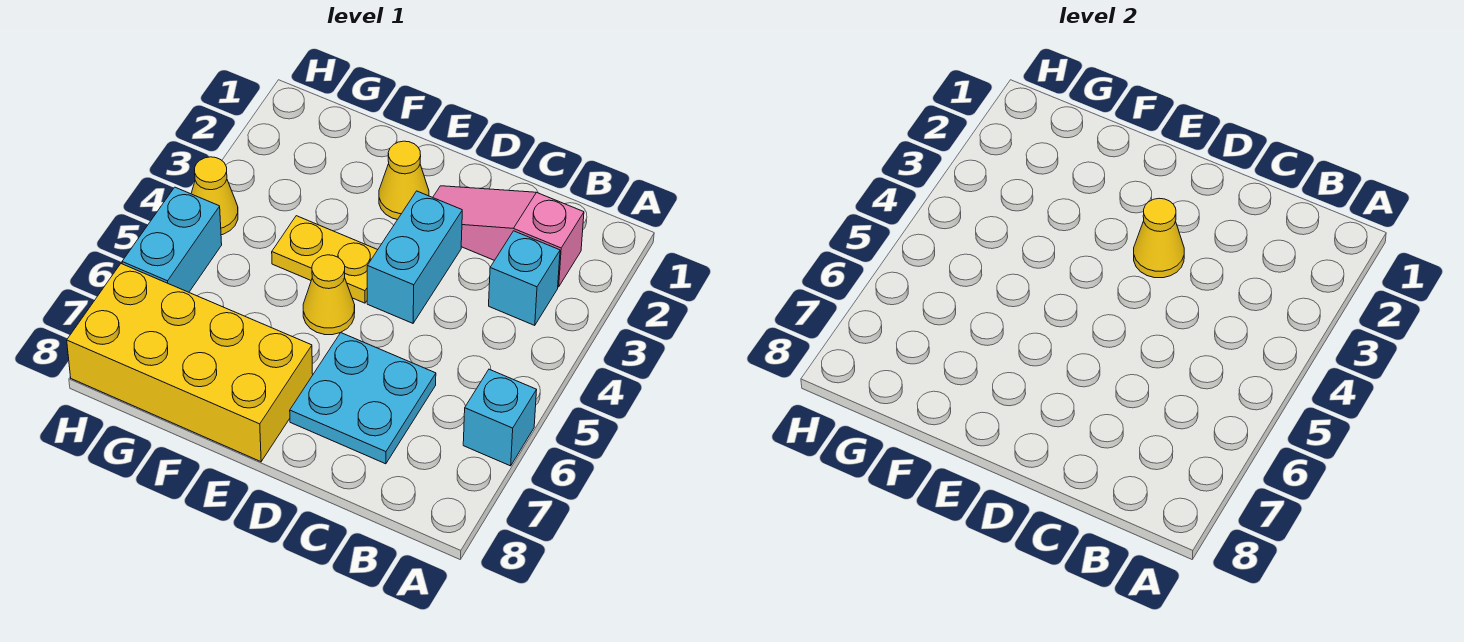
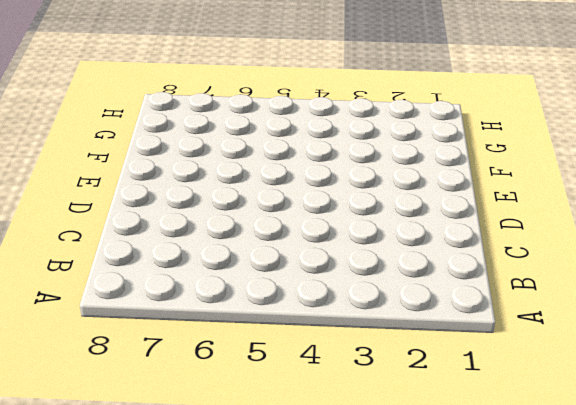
none -> cyan 1x1 brick [463,369,537,466]
none -> pink 1x3 slope [433,186,584,287]
none -> cyan 1x1 brick [489,231,560,326]

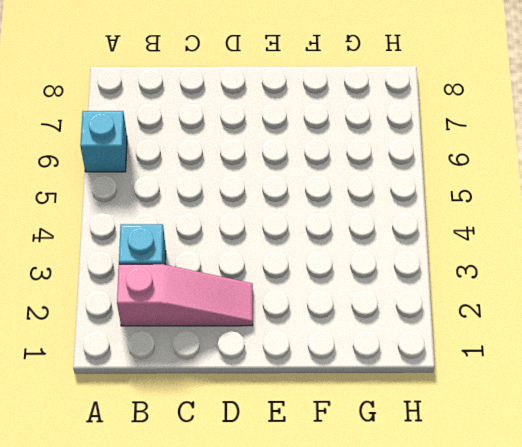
none -> cyan 2x2 plate [290,333,436,464]
none -> cyan 1x2 brick [367,191,462,323]
none -> yellow 1x1 cone [379,141,429,220]

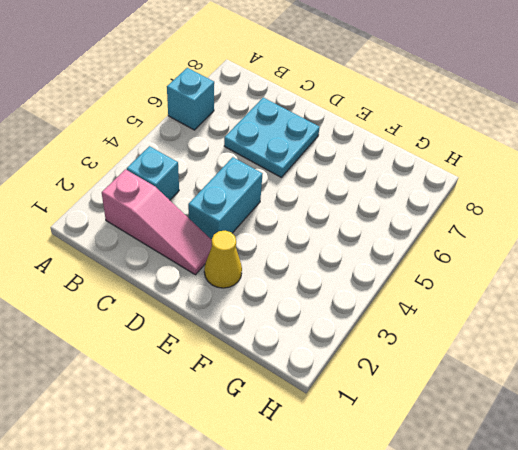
none -> yellow 1x2 plate [272,216,377,303]
none -> yellow 1x1 cone [303,255,355,335]
none -> yellow 2x4 brick [67,264,313,462]

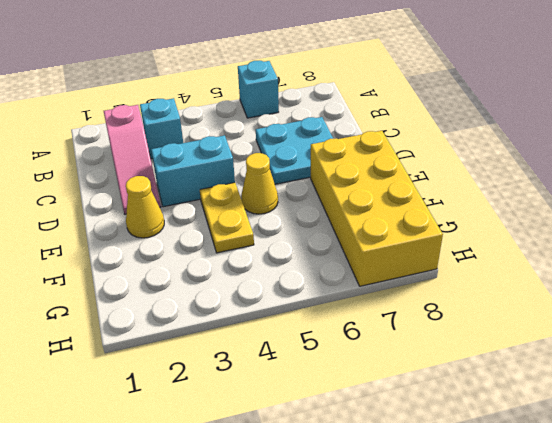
none -> yellow 1x1 cone [191,157,238,235]
none -> cyan 1x2 brick [122,187,222,292]
none -> yellow 1x1 cone [1134,198,1184,278]

